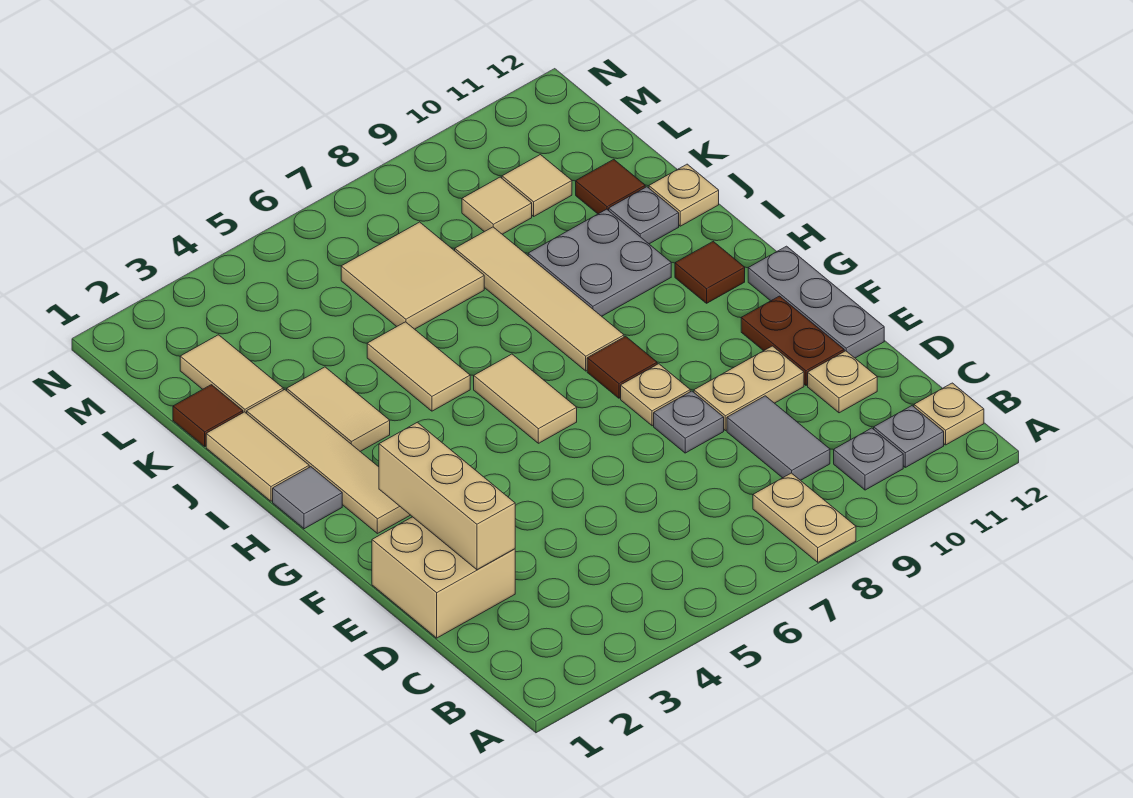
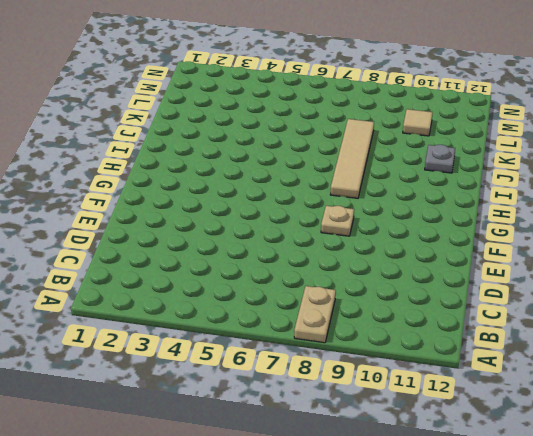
none -> grey 1x1 plate [834,428,903,490]
none -> grey 1x1 plate [874,406,944,467]
none -> tan 1x1 plate [914,383,984,445]
none -> grey 1x2 tile [727,396,830,480]

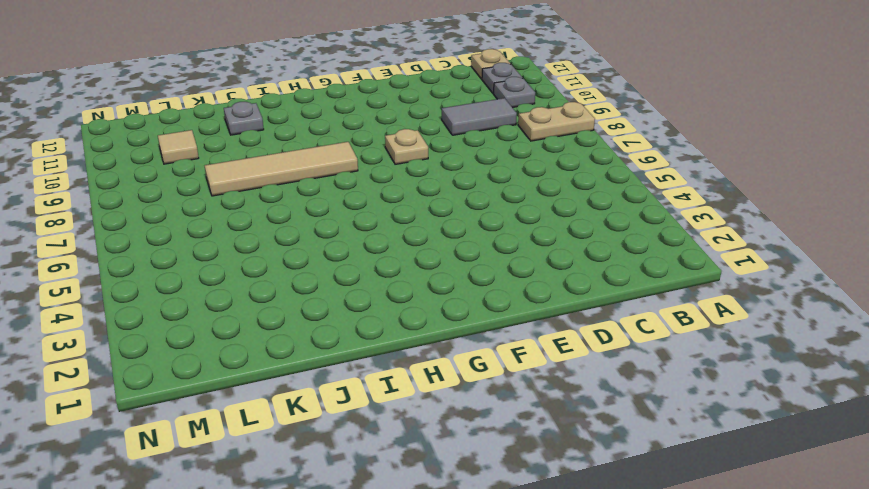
none -> tan 2x2 brick [372,517,515,638]
none -> tan 1x1 plate [808,351,877,413]
none -> grey 1x1 plate [654,391,724,453]
none -> tan 1x2 plate [694,346,804,431]

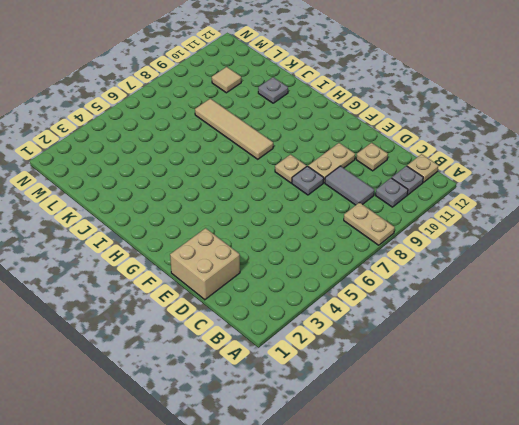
none -> brown 1x2 plate [741,296,844,385]
none -> grey 1x3 plate [748,246,884,358]
none -> tan 1x4 tile [247,390,410,534]
none -> tan 1x2 tile [474,354,577,443]

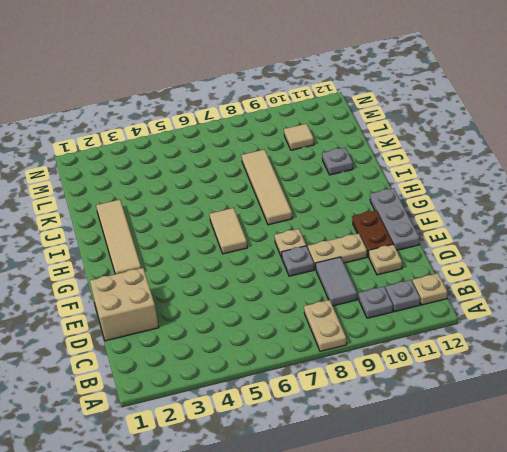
none -> brown 1x1 tile [587,336,657,398]
none -> grey 1x1 tile [273,467,342,529]
none -> brown 1x1 tile [675,242,745,303]
none -> tan 1x2 tile [206,412,309,501]

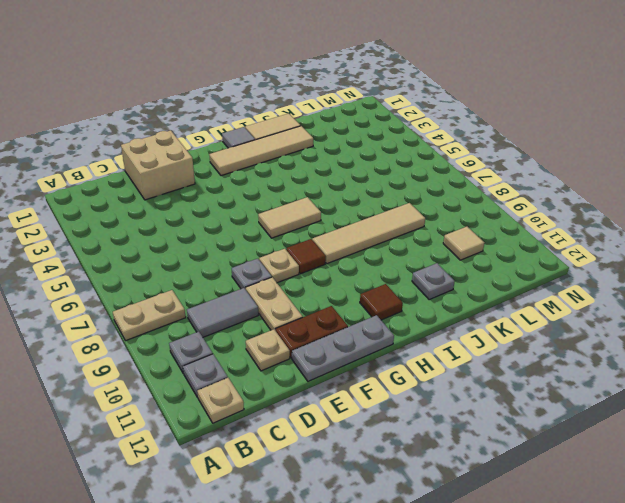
none -> tan 1x2 tile [287,367,390,452]
none -> tan 1x2 tile [367,322,470,411]
none -> grey 2x2 plate [528,209,671,316]
none -> tan 1x1 plate [649,164,719,226]

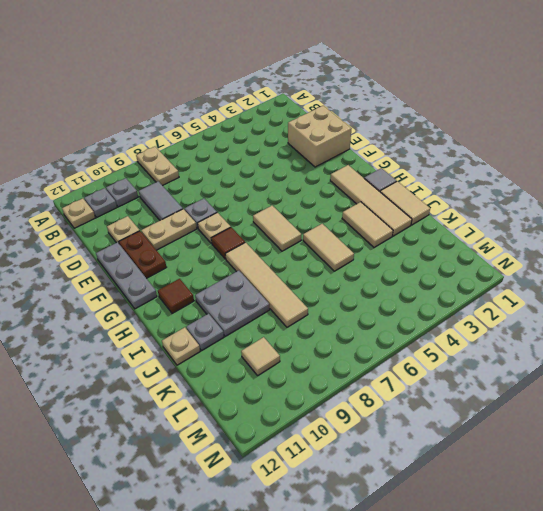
none -> brown 1x1 tile [173,385,243,446]
none -> tan 1x2 tile [180,335,283,413]
none -> tan 2x2 tile [341,222,484,329]
none -> brown 1x1 tile [576,159,645,214]

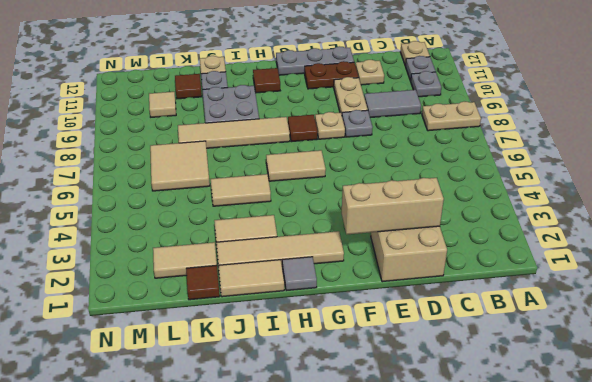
none -> tan 1x1 tile [462,177,532,234]

